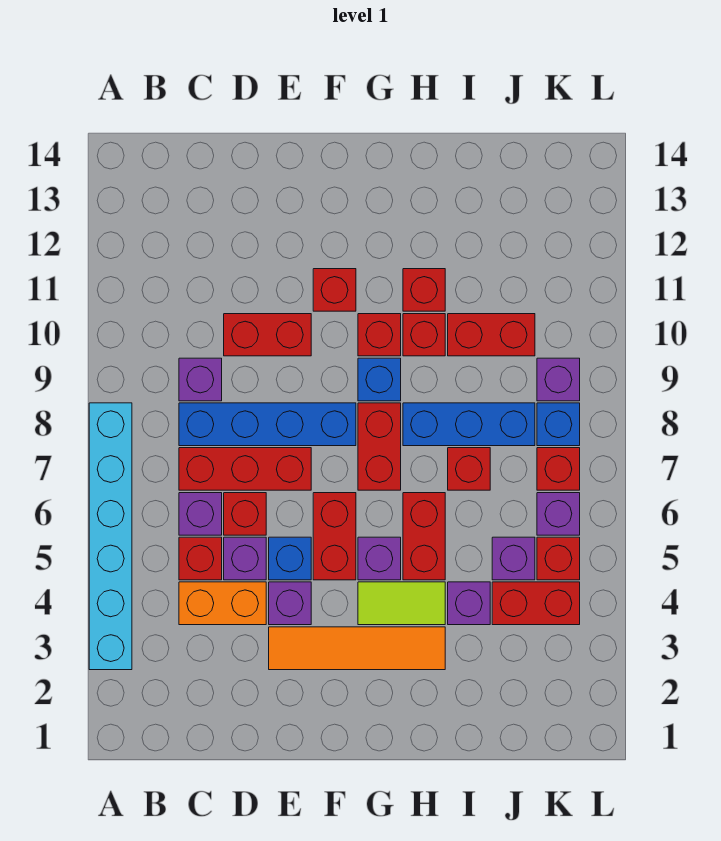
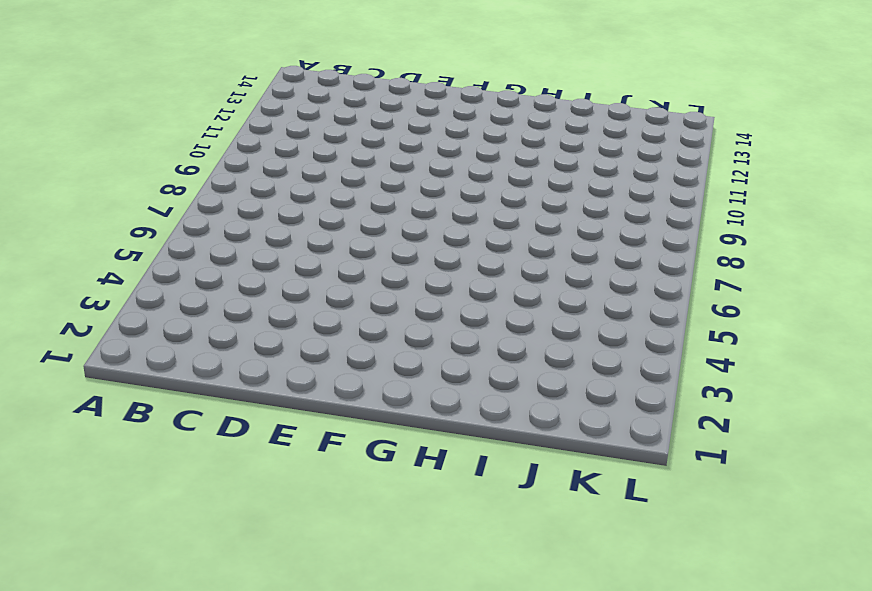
none -> cyan 1x6 brick [89,403,132,670]
none -> orange 1x2 brick [179,582,266,625]
none -> red 1x1 brick [179,537,222,580]
none -> purple 1x1 brick [179,493,222,535]

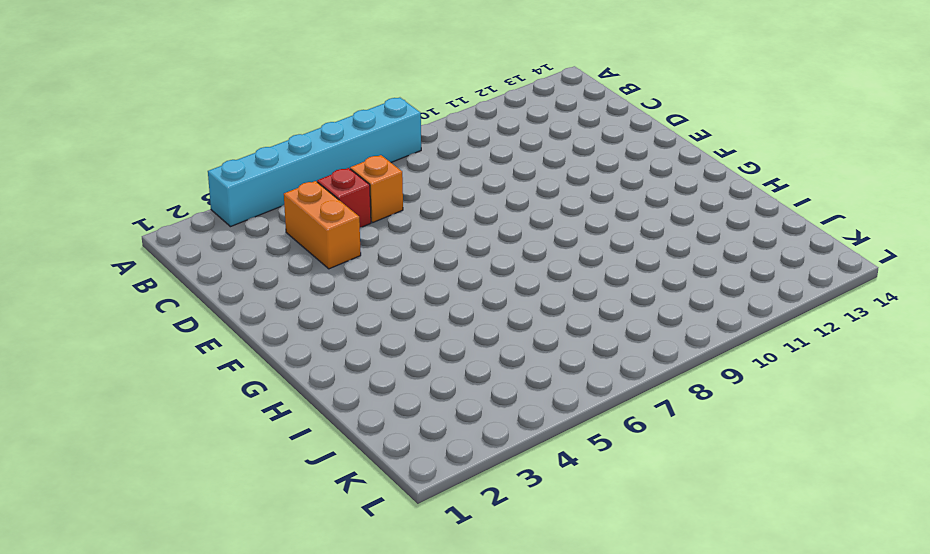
orange 1x1 brick [350,155,403,222] -> purple 1x1 brick [179,493,222,535]
none -> red 1x3 brick [179,448,311,490]
none -> blue 1x4 brick [179,403,356,446]
none -> purple 1x1 brick [179,358,222,401]
none -> purple 1x1 brick [224,537,266,580]

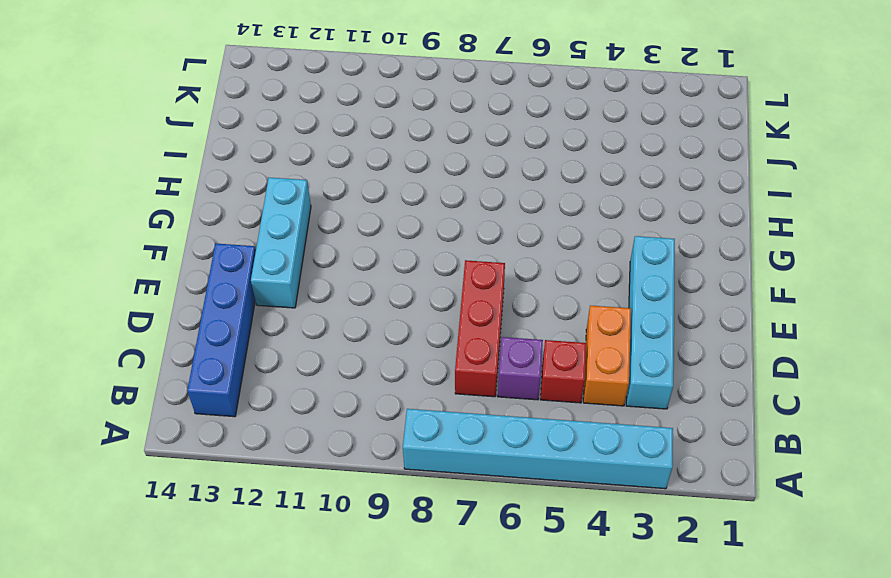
blue 1x4 brick [187,243,256,417] -> blue 1x4 brick moved to [179,403,356,446]
cyan 1x4 brick [626,236,675,409] -> orange 1x4 tile [269,627,445,670]
cyan 1x3 brick [251,178,311,308] -> none
none -> purple 1x1 brick [179,358,222,401]
none -> purple 1x1 brick [224,537,266,580]
none -> red 1x1 brick [224,493,266,535]
none -> red 1x2 brick [224,314,311,356]

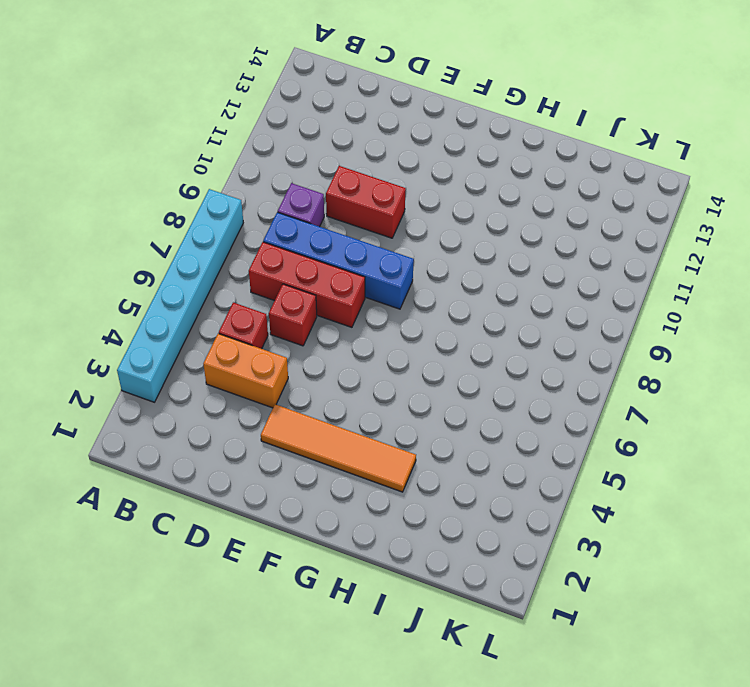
none -> purple 1x1 brick [179,493,222,535]
none -> purple 1x1 brick [224,537,266,580]
none -> purple 1x1 brick [269,582,311,625]
none -> blue 1x1 brick [269,537,311,580]

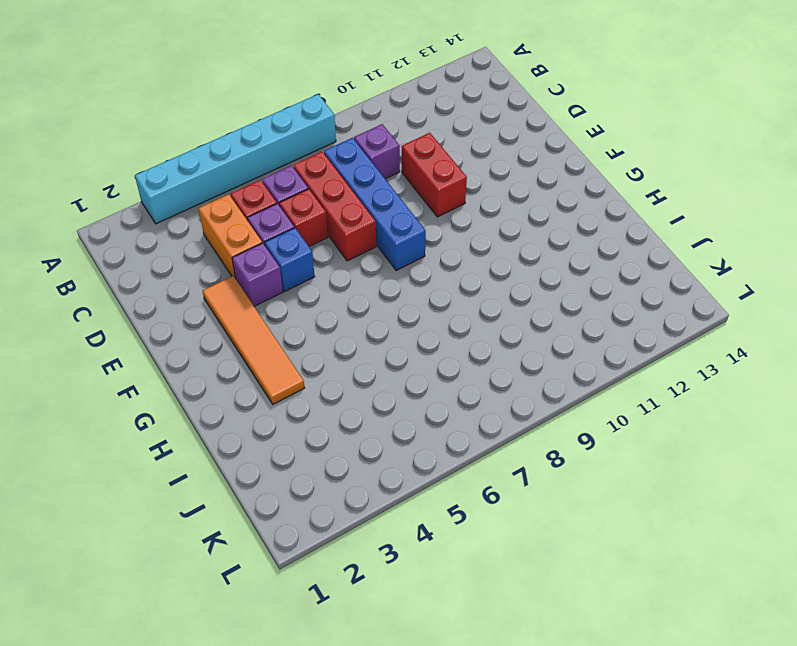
none -> red 1x2 brick [313,493,356,580]
none -> red 1x1 brick [313,269,356,311]
none -> lime 1x2 tile [358,582,445,625]
none -> purple 1x1 brick [358,537,401,580]

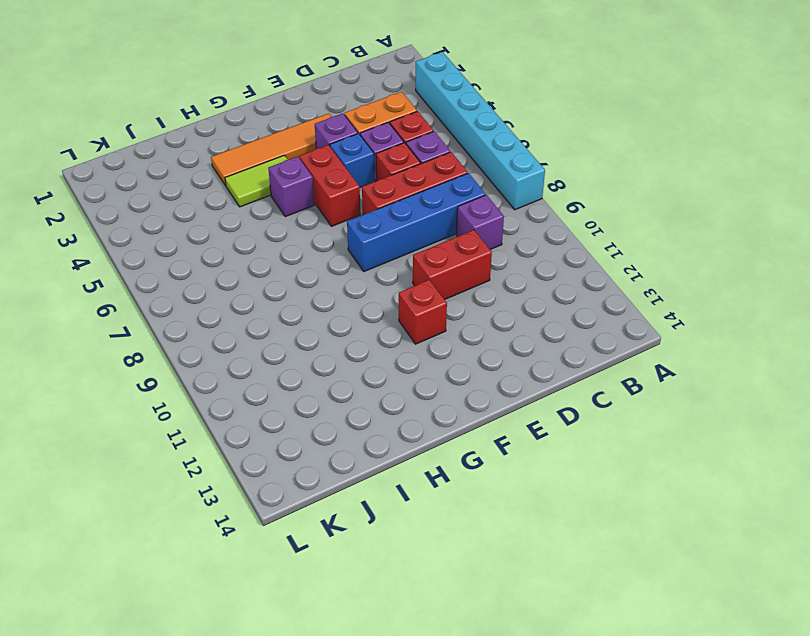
none -> red 1x2 brick [358,403,401,490]
none -> blue 1x1 brick [358,358,401,401]
none -> red 1x1 brick [358,314,401,356]
none -> red 1x2 brick [403,493,445,580]

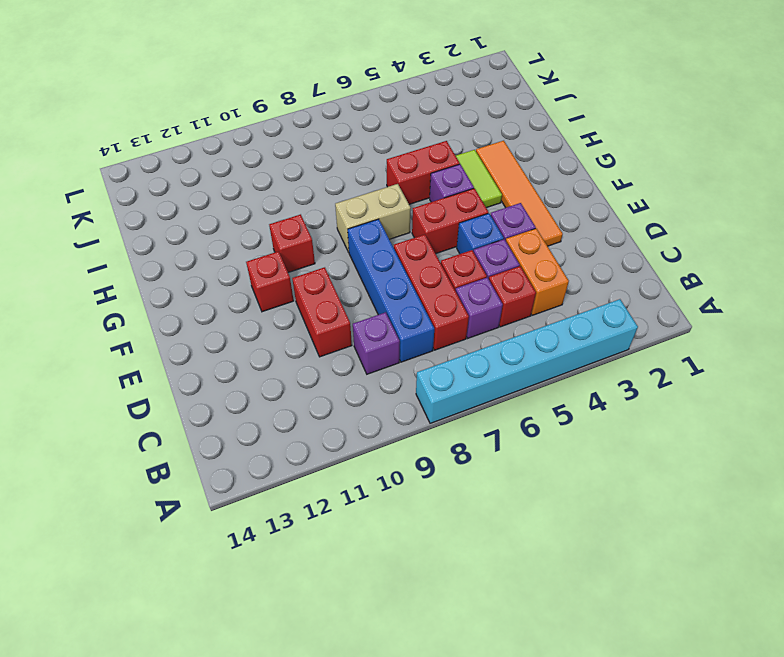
tan 1x2 brick [335,184,411,252] -> red 1x2 brick [358,403,401,490]
none -> blue 1x1 brick [358,358,401,401]
none -> blue 1x3 brick [403,403,535,446]
none -> red 1x1 brick [403,314,445,356]
none -> red 1x1 brick [403,269,445,311]

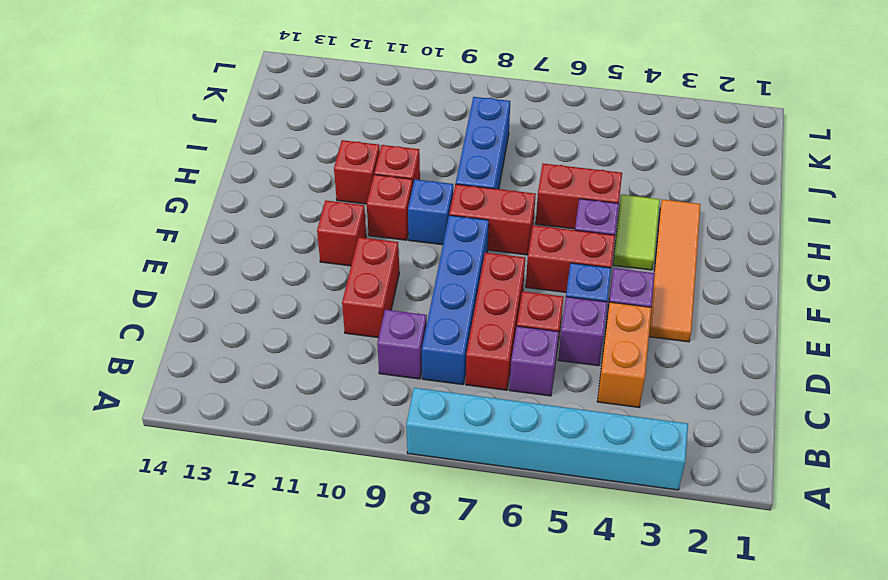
none -> red 1x1 brick [179,537,222,580]
none -> purple 1x1 brick [448,582,490,625]
none -> red 1x1 brick [448,448,490,490]
none -> red 1x2 brick [448,314,535,356]

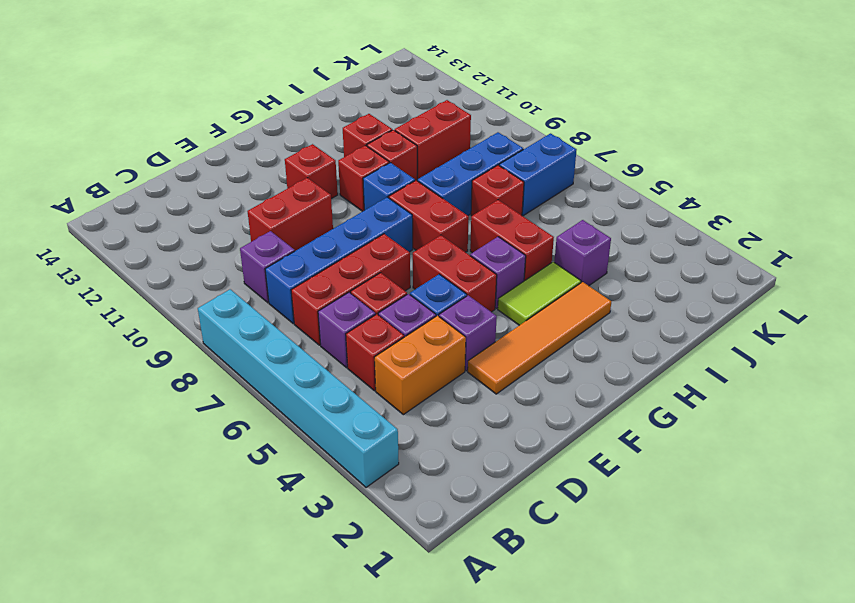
blue 1x2 brick [499,133,576,216] -> red 1x1 brick [537,448,580,490]
none -> red 1x2 brick [492,582,580,625]
none -> purple 1x1 brick [492,537,535,580]
none -> red 1x1 brick [537,537,580,580]
none -> purple 1x1 brick [537,493,580,535]

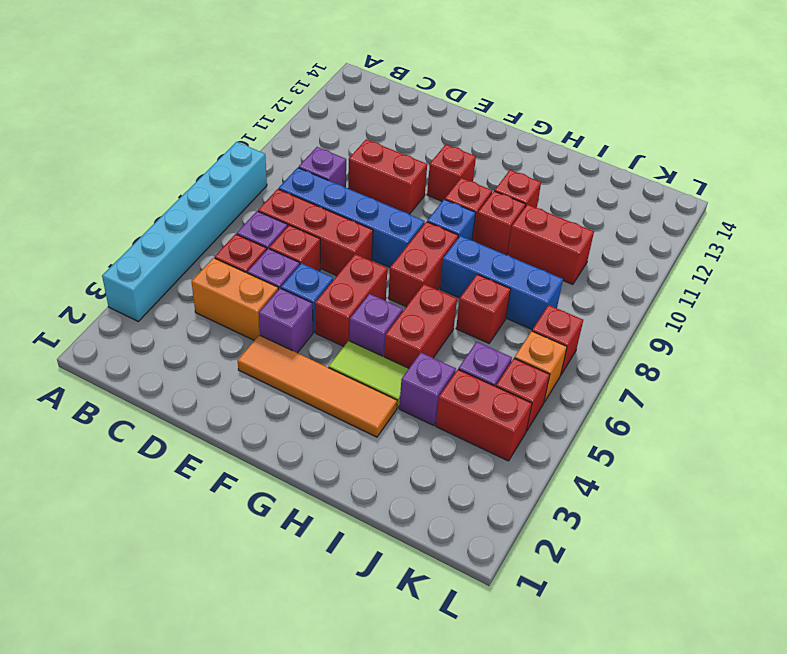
orange 1x1 brick [515,331,567,402] -> purple 1x1 brick [537,493,580,535]
none -> blue 1x1 brick [537,403,580,446]
none -> purple 1x1 brick [537,358,580,401]

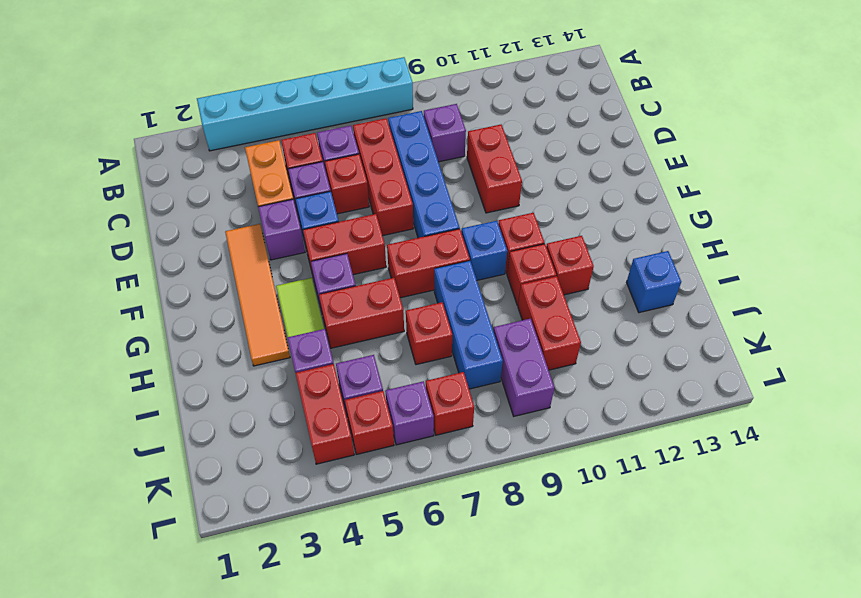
blue 1x1 brick [626,251,681,313] -> blue 1x1 brick moved to [537,403,580,446]
purple 1x2 brick [493,319,554,416] -> purple 1x1 brick [537,358,580,401]
none -> red 1x1 brick [313,269,356,311]

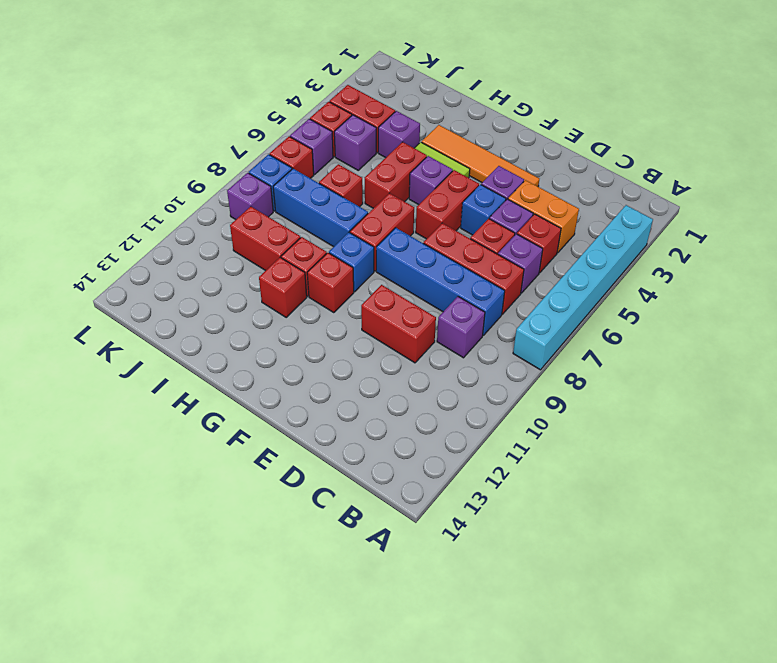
none -> red 1x1 brick [313,269,356,311]

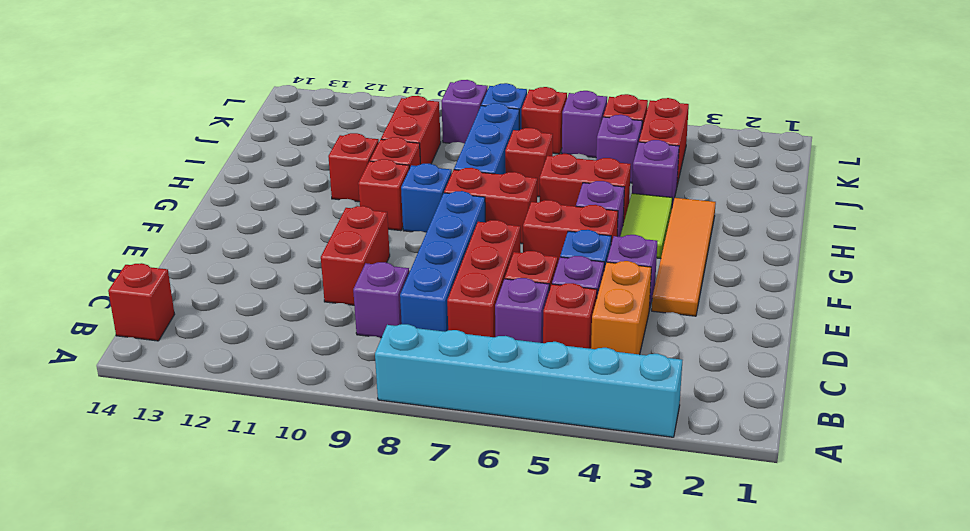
red 1x1 brick [108,263,175,341] -> red 1x1 brick moved to [313,269,356,311]

